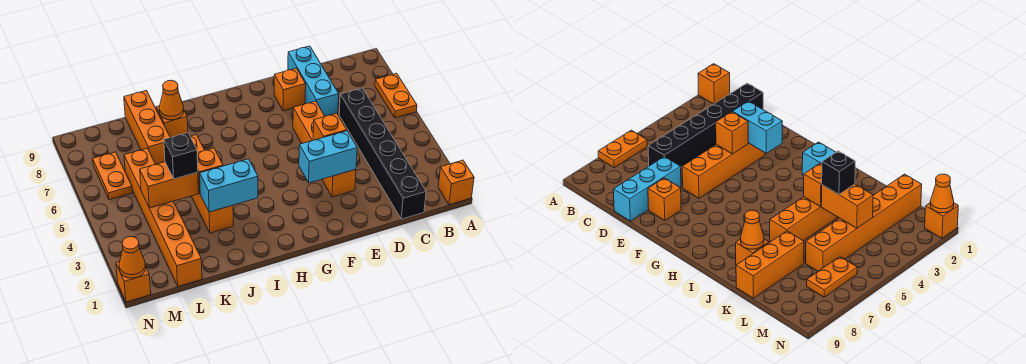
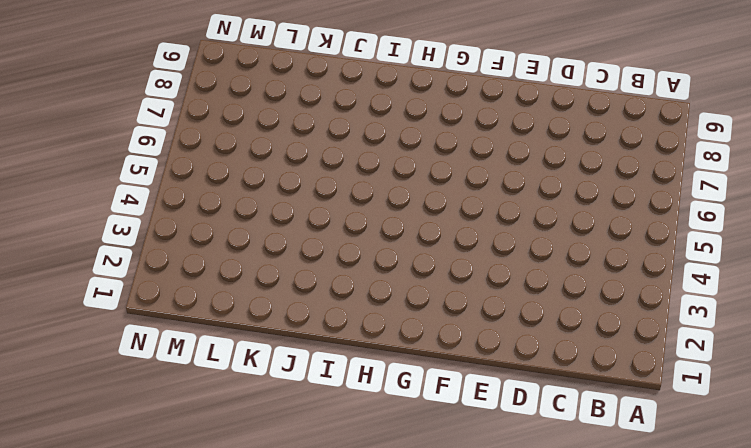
none -> orange 1x1 brick [438,160,474,205]
none -> orange 1x2 plate [375,73,417,118]
none -> black 1x6 brick [339,88,426,219]

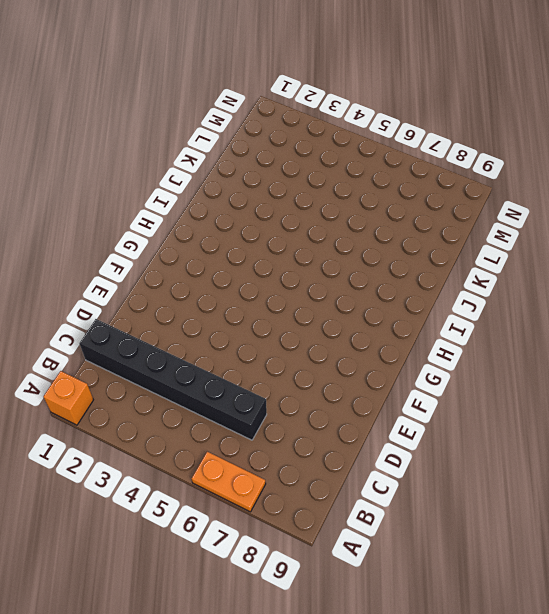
none -> cyan 1x3 brick [288,46,339,116]
none -> orange 1x4 brick [293,101,356,197]
none -> orange 1x1 brick [274,68,306,111]

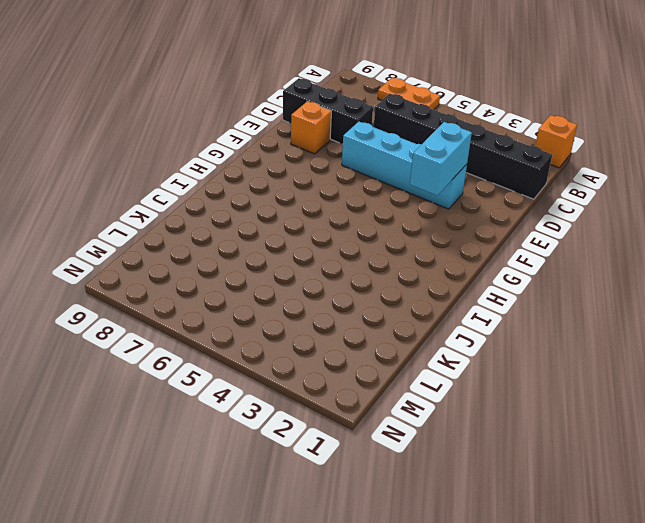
black 1x3 brick [283,78,373,144] -> cyan 1x3 brick [288,46,339,116]
cyan 1x4 brick [342,122,467,209] -> orange 1x4 brick [293,101,356,197]
none -> orange 1x4 brick [190,135,233,233]
none -> orange 1x1 brick [156,106,188,138]
none -> orange 1x3 brick [124,91,170,164]

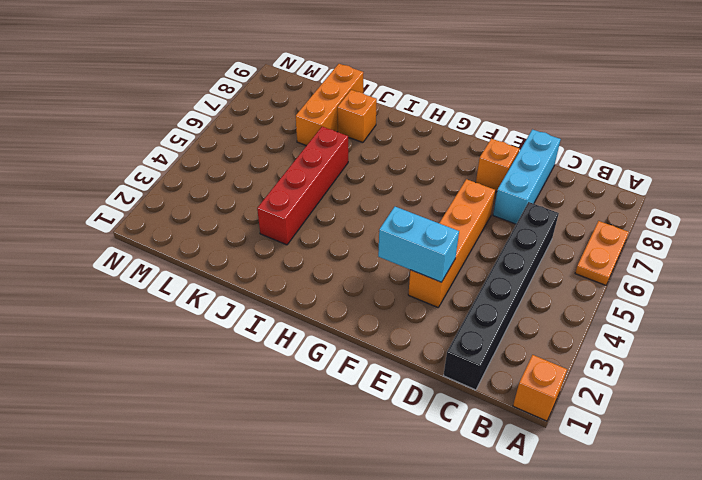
red 1x4 brick [257,127,348,245] -> orange 1x4 brick [190,135,233,233]
none -> orange 1x6 brick [124,148,202,286]
none -> orange 1x2 plate [93,152,132,200]
none -> orange 1x1 brick [116,262,151,302]

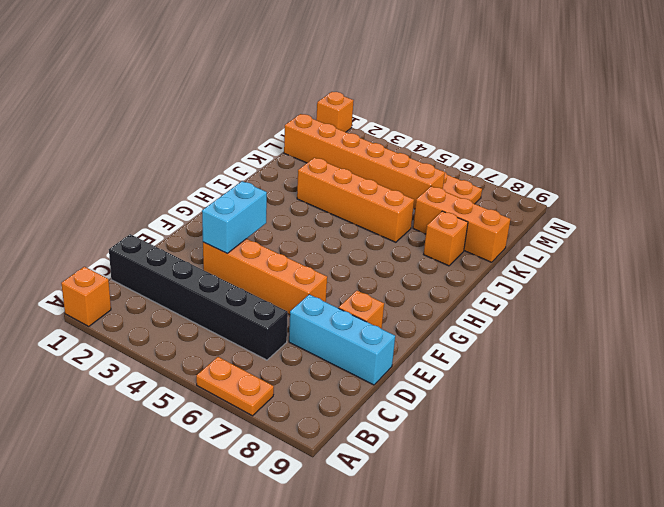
none -> orange 1x1 brick [313,113,347,140]
none -> cyan 1x2 brick [200,159,258,212]
none -> orange 1x1 brick [197,148,223,193]

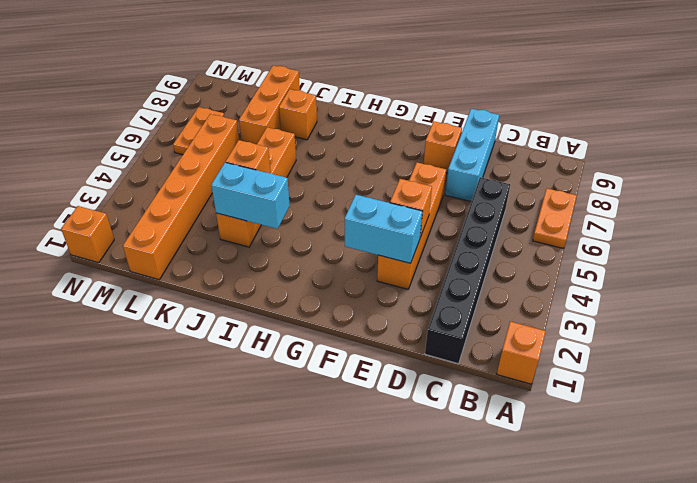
none -> orange 1x1 cone [159,80,184,120]
none -> orange 1x2 brick [140,162,199,208]
none -> orange 1x1 cone [119,237,146,278]

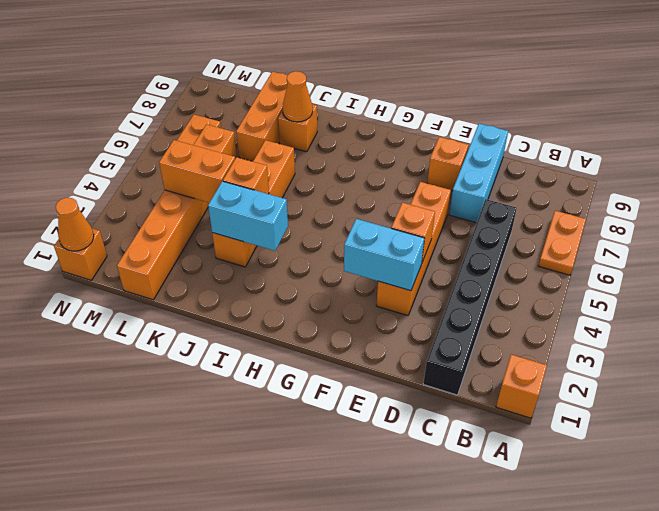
none -> black 1x1 brick [164,133,198,179]

